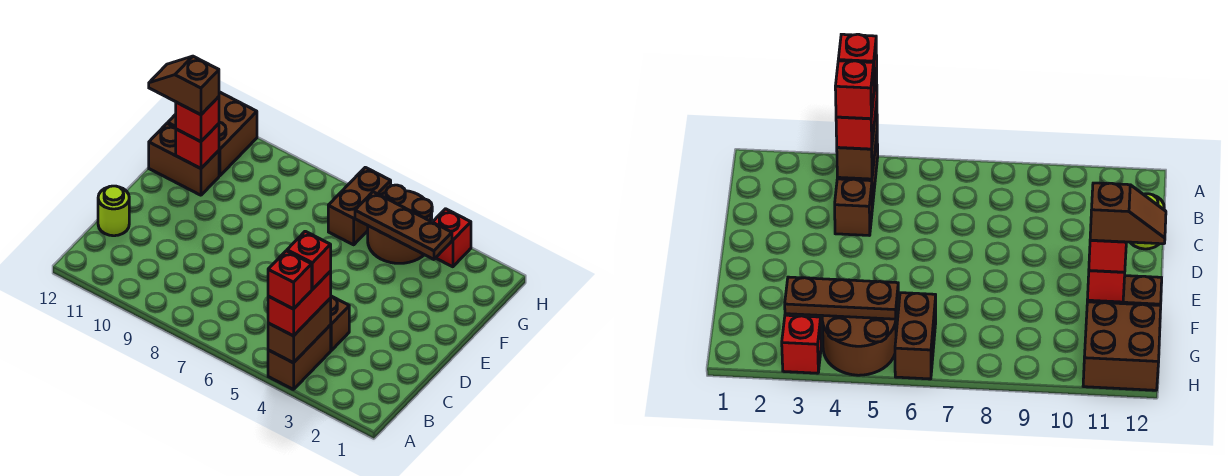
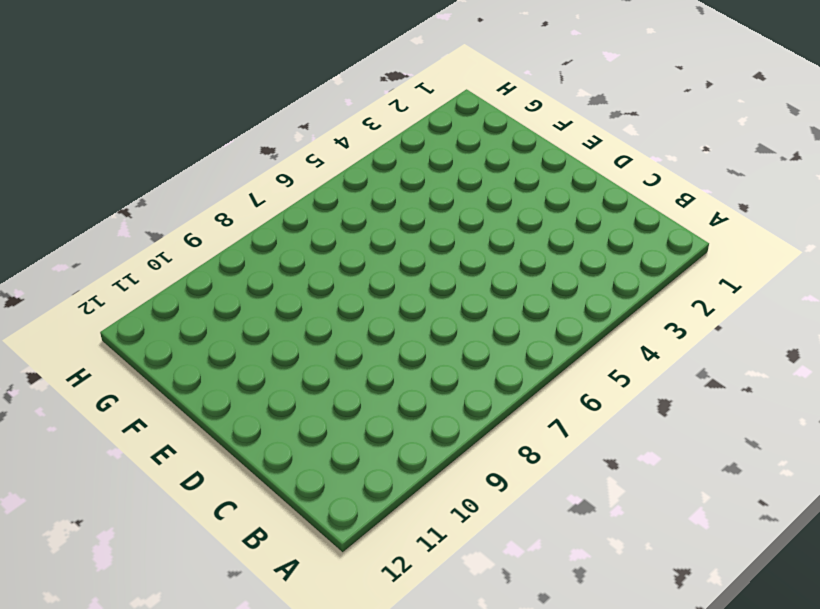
none -> brown 1x2 brick [268,325,331,390]
none -> brown 1x1 brick [331,296,349,350]
none -> lime 1x1 round brick [98,186,129,236]

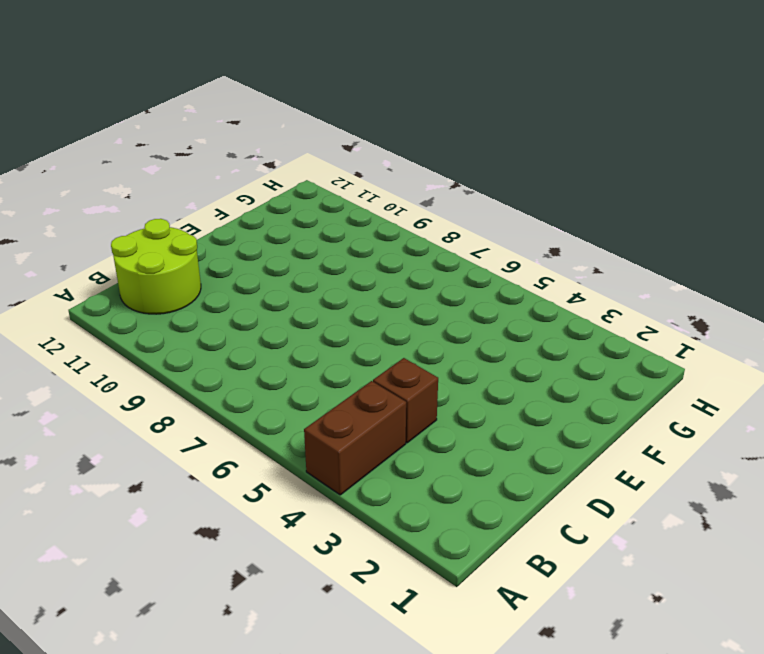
lime 2x2 round brick [111,219,201,314] -> lime 1x1 round brick [98,186,129,236]
none -> brown 1x2 brick [149,124,219,195]
none -> brown 2x2 round brick [368,185,432,263]
none -> brown 1x2 brick [328,167,391,245]

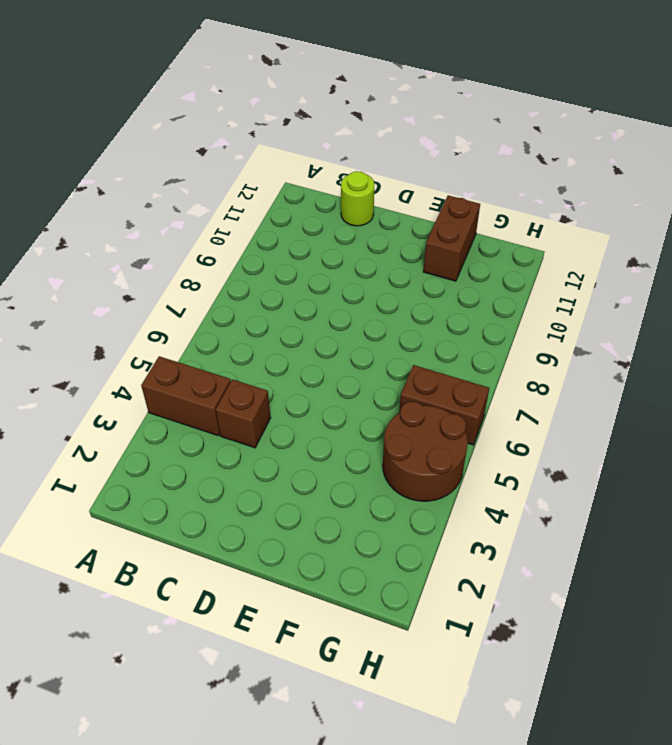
none -> brown 2x2 brick [168,92,257,176]
none -> red 1x1 brick [433,209,471,267]
none -> brown 1x2 brick [268,298,331,363]

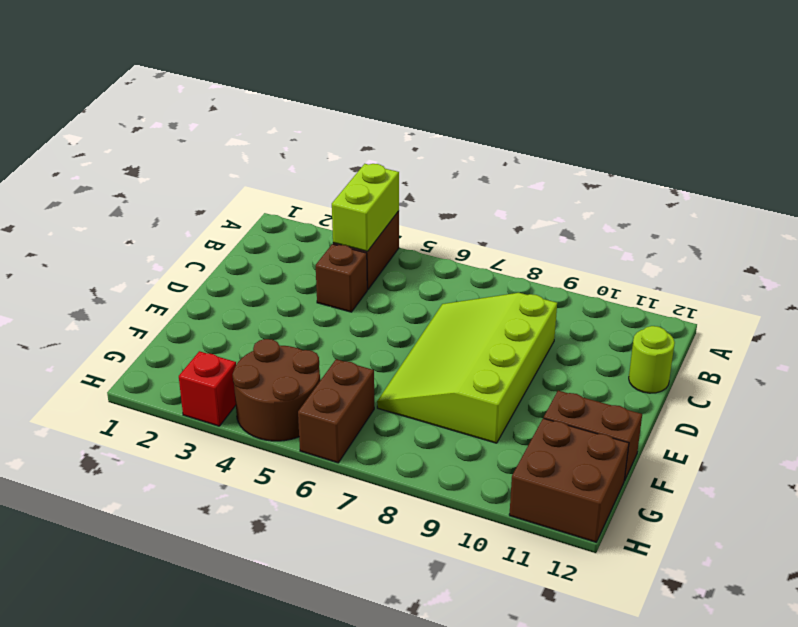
lime 1x2 brick [332,164,399,252] -> brown 1x2 brick [268,298,331,363]
lime 3x4 slope [377,293,557,443] -> none
none -> red 1x1 brick [176,124,219,169]
none -> brown 1x3 plate [355,192,452,260]
none -> red 1x2 brick [268,272,331,336]

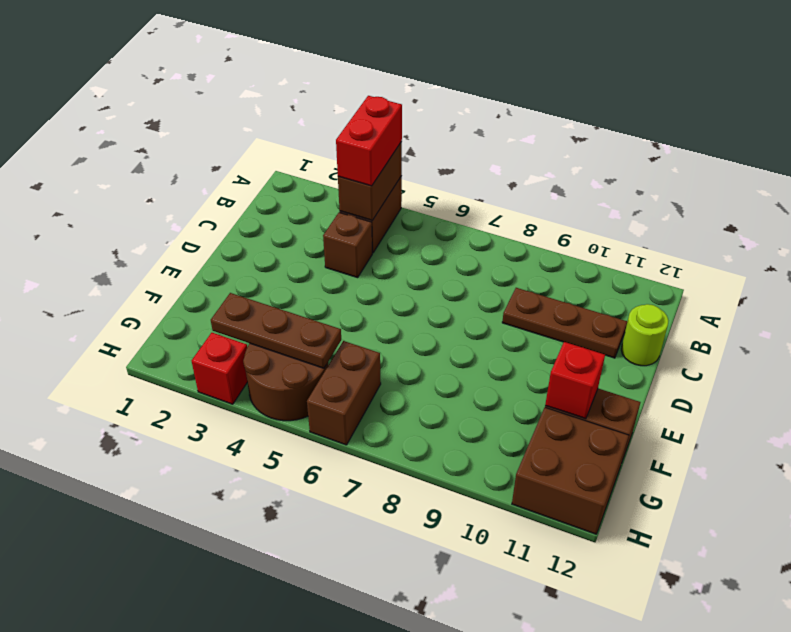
brown 1x3 plate [502,288,627,358] -> none
none -> red 1x1 brick [176,97,219,142]
none -> red 1x1 brick [268,251,312,309]
none -> red 1x1 brick [287,231,331,290]

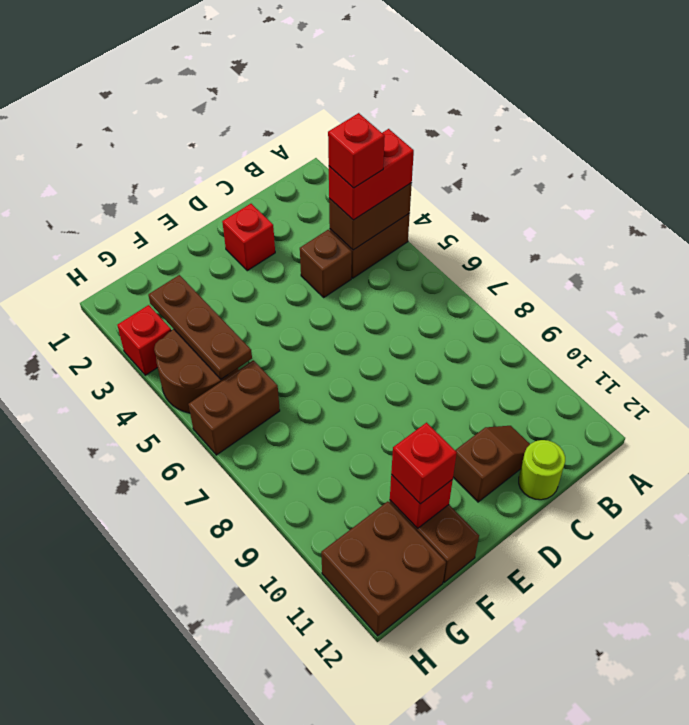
brown 1x2 slope [453,426,530,502] -> brown 1x2 slope turned to [149,56,219,115]
red 1x1 brick [222,204,275,271] -> red 1x1 brick moved to [268,251,312,309]

